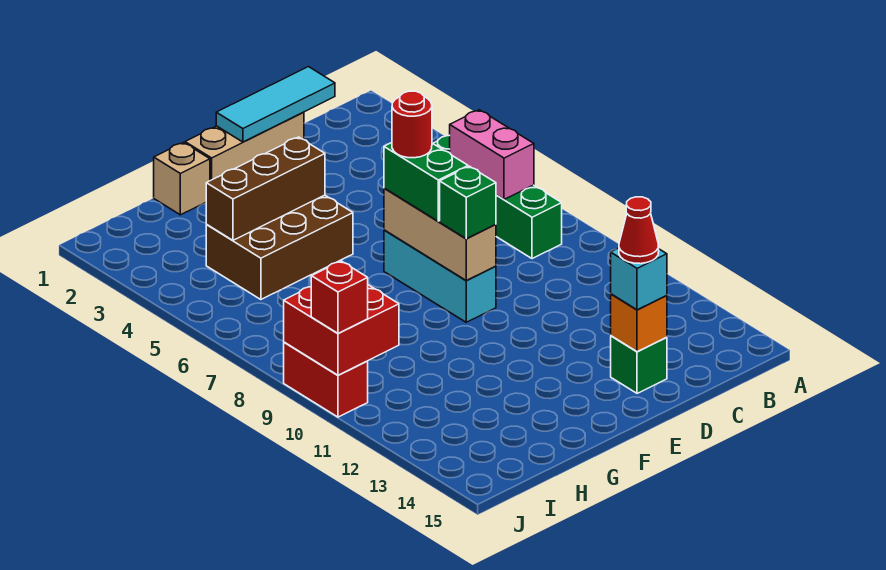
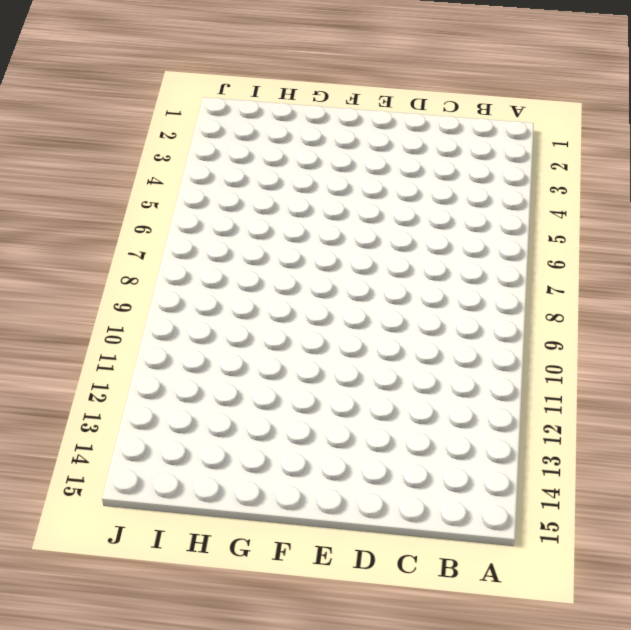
none -> green 1x4 brick [433,136,562,259]
none -> tan 1x3 brick [185,112,304,181]
none -> green 1x1 brick [611,336,667,393]

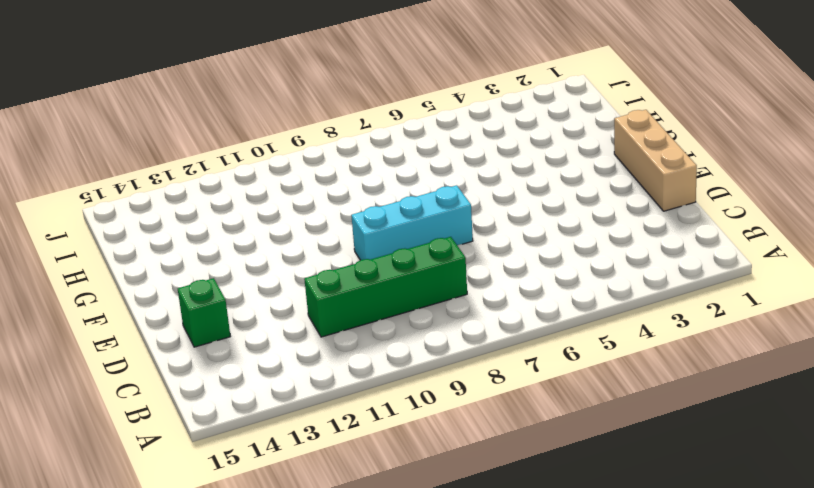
green 1x4 brick [304,237,467,337] -> green 1x4 brick moved to [433,136,562,259]
none -> brown 2x3 brick [206,195,353,300]
none -> tan 1x1 brick [154,143,210,215]
none -> red 1x2 brick [284,342,368,417]

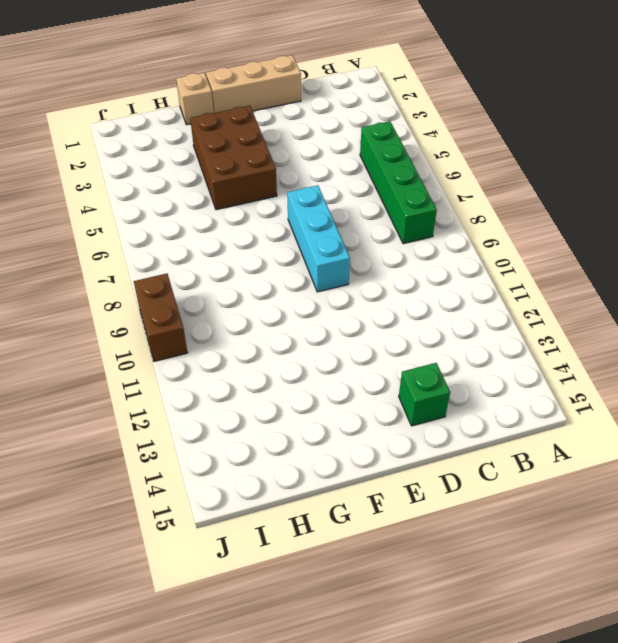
brown 2x3 brick [190,106,277,210] -> brown 2x3 brick turned to [206,195,353,300]
brown 1x2 brick [134,274,188,361] -> red 1x2 brick [284,342,368,417]
none -> pink 1x2 brick [449,110,534,199]
none -> cyan 1x3 tile [216,67,335,142]
none -> orange 1x1 brick [611,294,667,352]

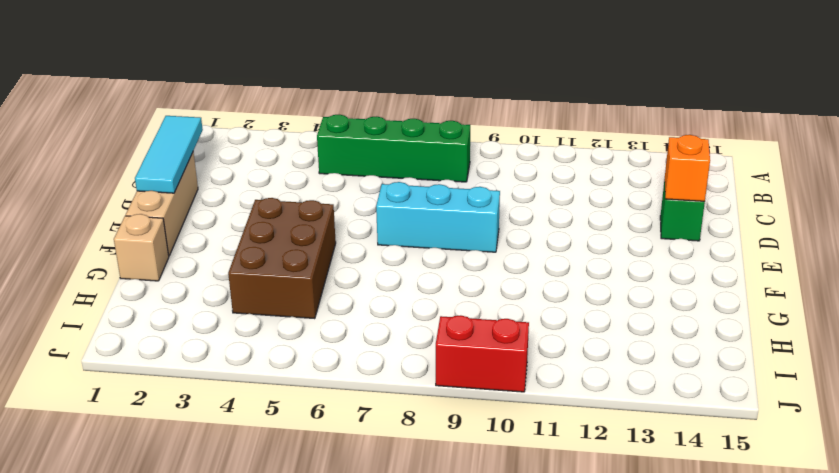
none -> pink 1x2 brick [449,110,534,199]
none -> tan 1x3 brick [384,188,496,280]
none -> brown 1x3 brick [206,137,325,240]

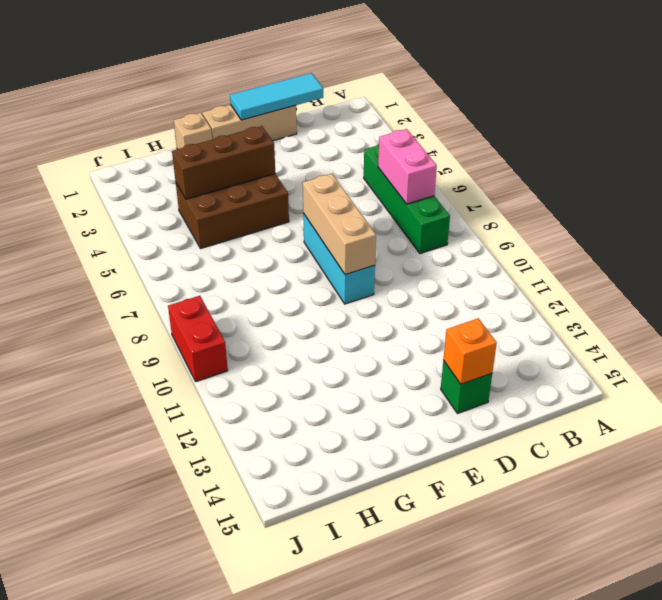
none -> red 2x2 brick [284,285,399,375]
none -> cyan 1x1 brick [611,248,667,310]
none -> green 1x2 brick [384,143,468,221]

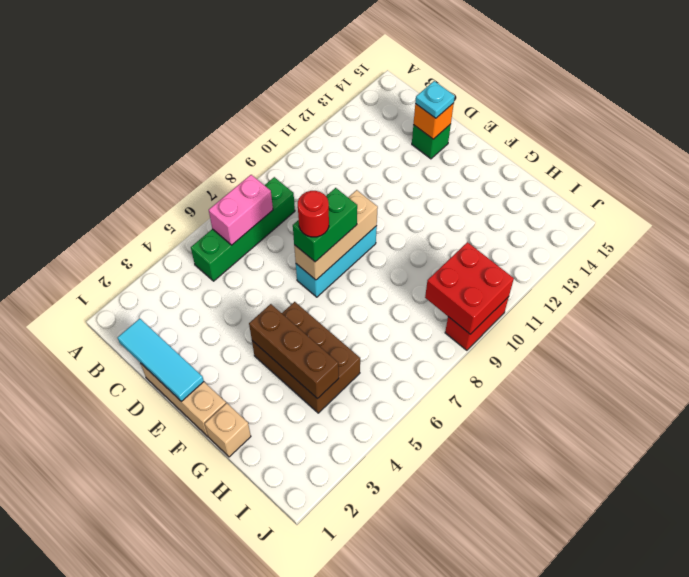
cyan 1x1 plate [415,81,455,118] -> cyan 1x1 brick [611,248,667,310]
none -> green 1x1 brick [440,166,496,239]
none -> red 1x1 brick [311,261,368,334]
none -> red 1x1 cone [619,197,659,264]

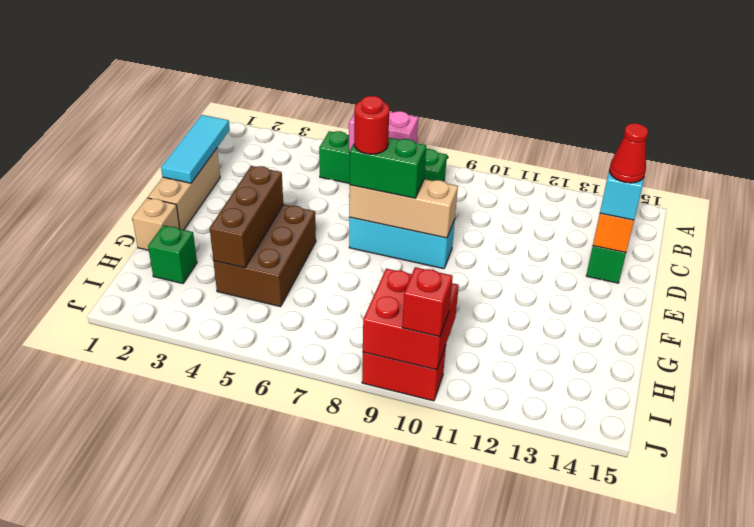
green 1x1 brick [148,225,197,284] -> green 1x1 brick moved to [440,166,496,239]

